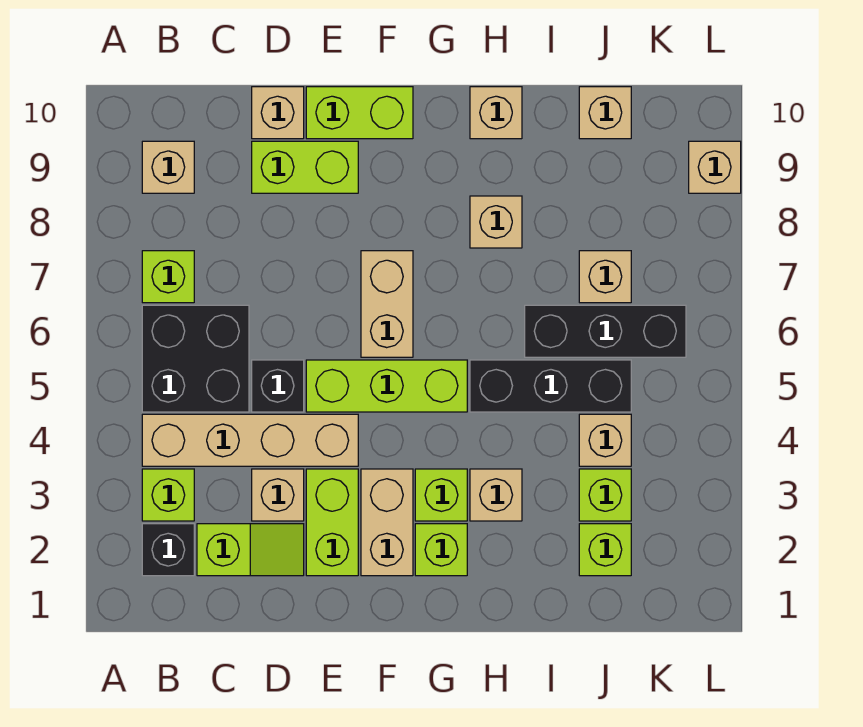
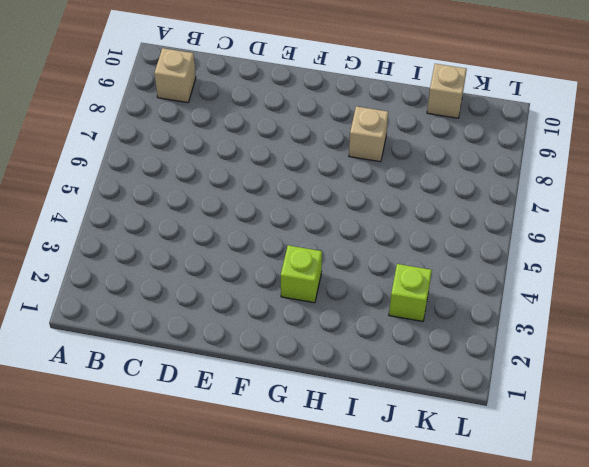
none -> black 1x1 brick [142,524,194,576]
none -> lime 1x1 brick [142,469,194,521]
none -> tan 1x4 brick [142,414,358,466]

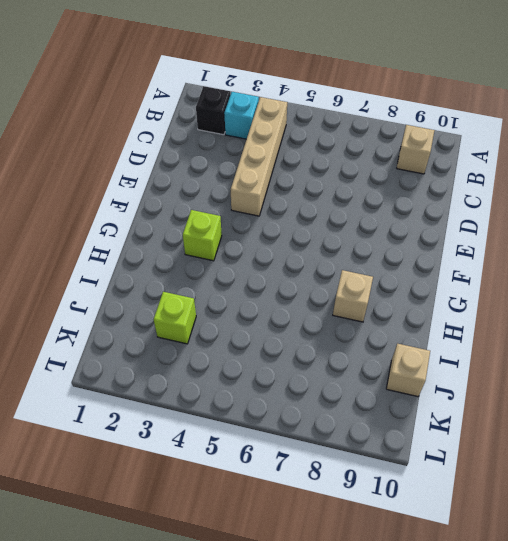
cyan 1x1 brick [224,92,259,139] -> lime 1x1 brick [142,469,194,521]
none -> black 2x2 brick [142,305,249,412]
none -> lime 1x1 brick [142,251,194,303]
none -> lime 1x2 slope [197,524,304,576]

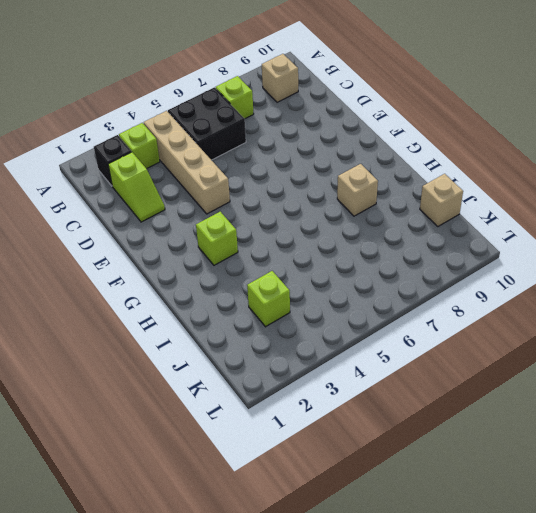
none -> tan 1x1 brick [252,469,304,521]
none -> black 1x1 brick [252,360,304,412]
none -> lime 1x2 brick [252,141,358,193]

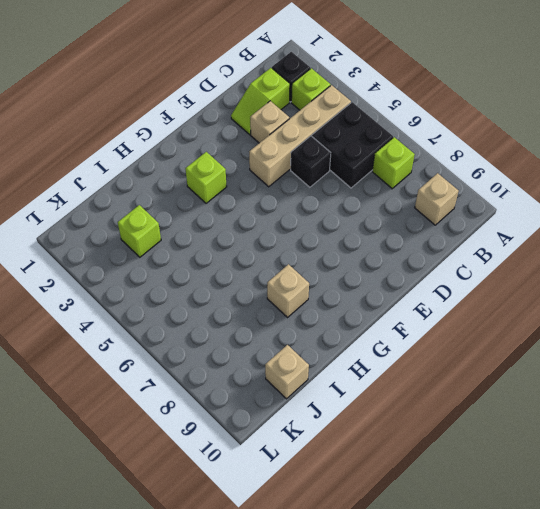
none -> lime 1x2 brick [252,141,358,193]
none -> tan 1x1 brick [252,87,304,139]
none -> lime 1x2 brick [306,469,358,576]

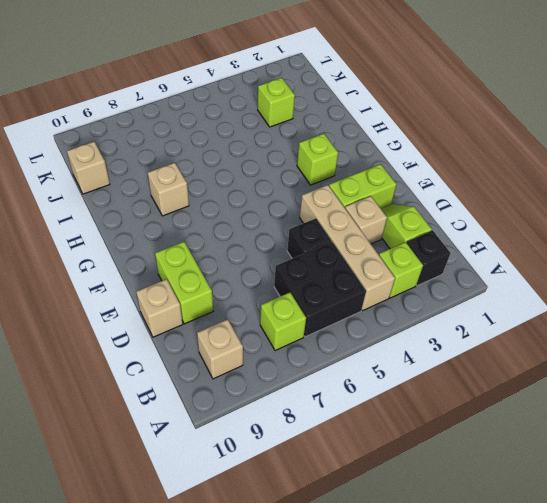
none -> lime 1x3 brick [306,360,467,412]
none -> lime 1x2 brick [306,87,413,139]
none -> tan 1x2 brick [361,469,413,576]

